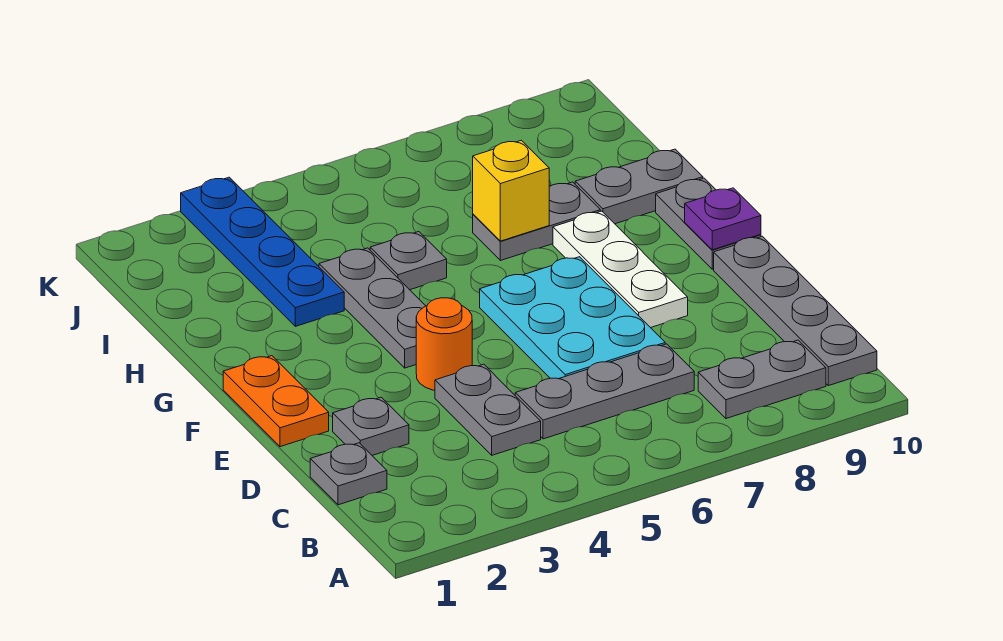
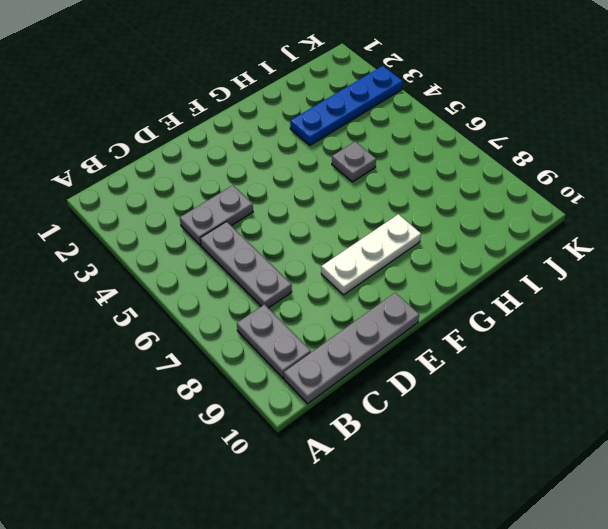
none -> grey 1x1 plate [310,443,387,505]
none -> grey 1x1 plate [333,397,409,455]
none -> cyan 2x3 plate [480,257,665,379]

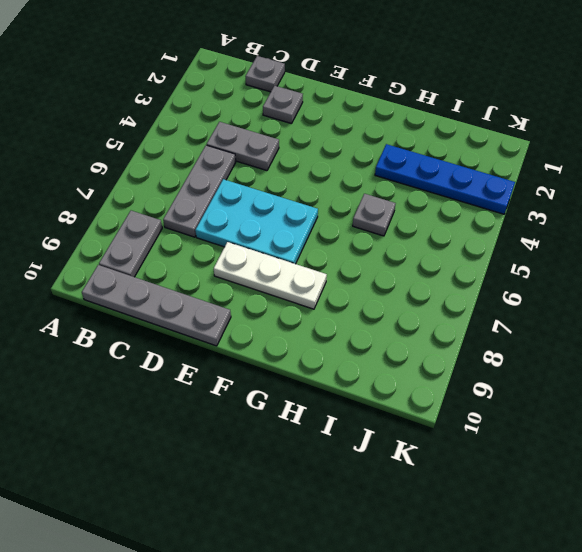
none -> orange 1x2 plate [223,356,329,447]
none -> orange 1x1 round brick [416,298,472,390]
none -> grey 1x3 plate [319,248,425,368]

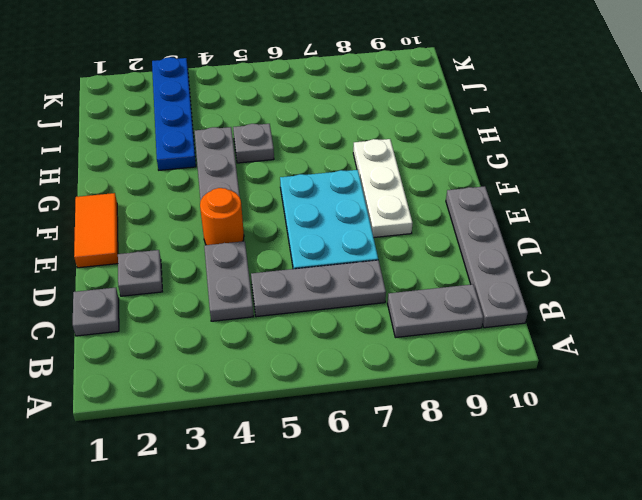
orange 1x2 tile [74,193,118,268] -> orange 1x2 plate [223,356,329,447]
none -> grey 1x2 plate [656,178,761,269]
none -> grey 1x2 plate [473,182,600,261]
none -> grey 1x2 plate [575,149,703,224]

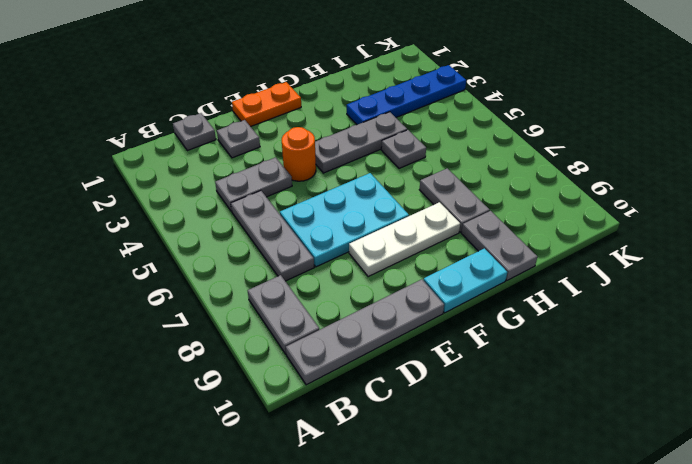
cyan 1x2 plate [423,248,507,313] -> grey 1x2 plate [656,178,761,269]
none -> purple 1x1 plate [685,188,761,250]
none -> yellow 1x1 brick [473,140,549,241]

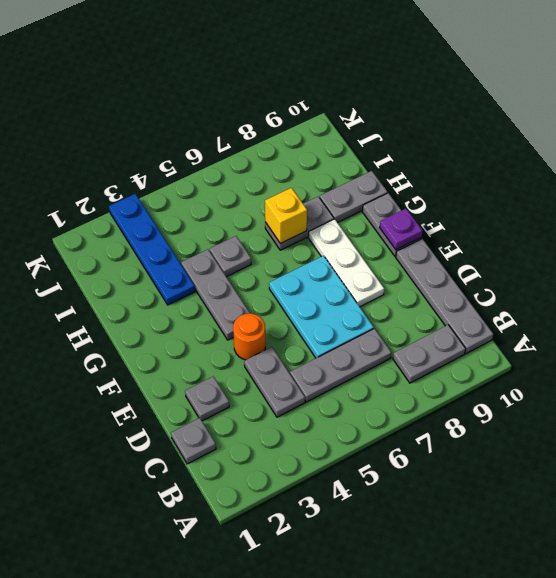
none -> orange 1x2 plate [223,356,329,447]

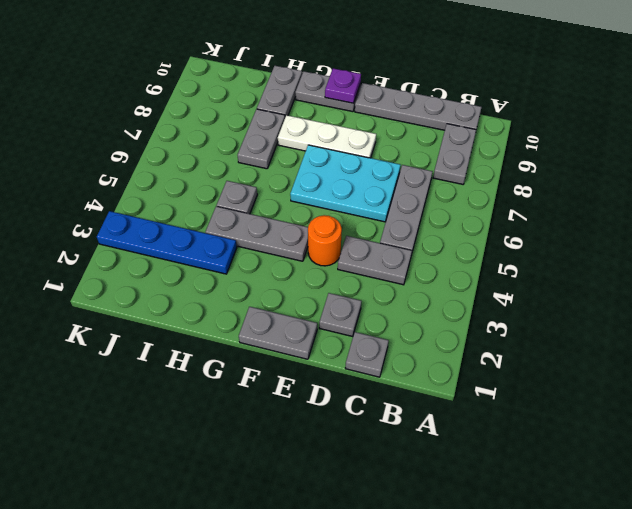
grey 1x2 plate [239,307,317,359] -> orange 1x2 plate [223,356,329,447]
none -> yellow 1x1 brick [473,140,549,241]

